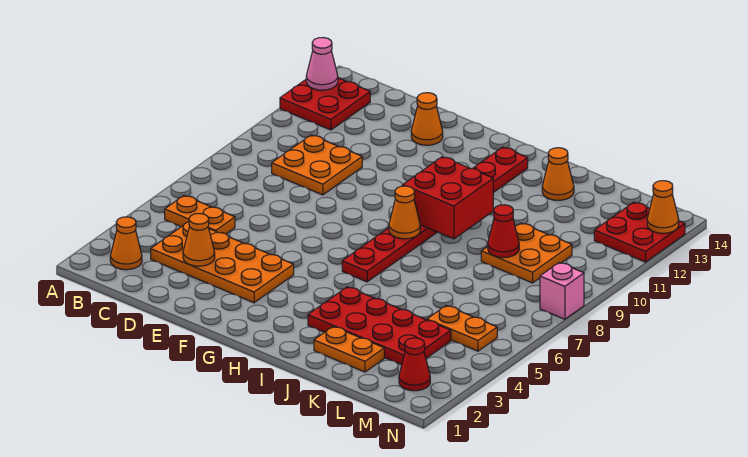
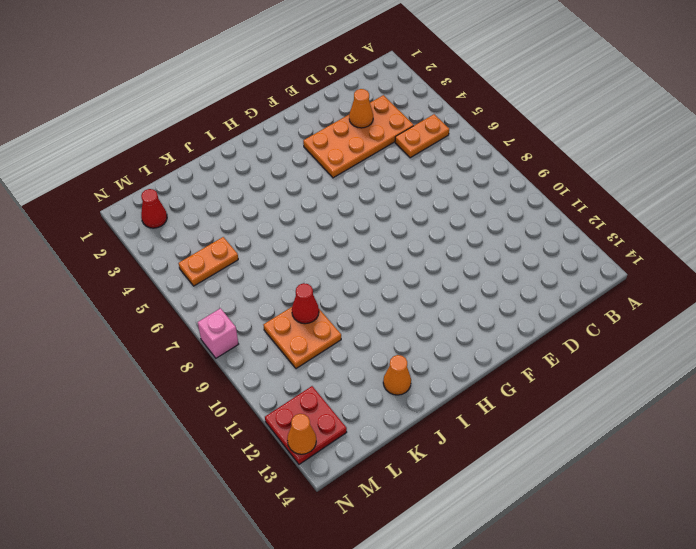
none -> red 2x2 plate [280,78,370,130]
none -> orange 1x1 cone [110,217,142,270]
none -> orange 2x2 plate [272,135,362,195]

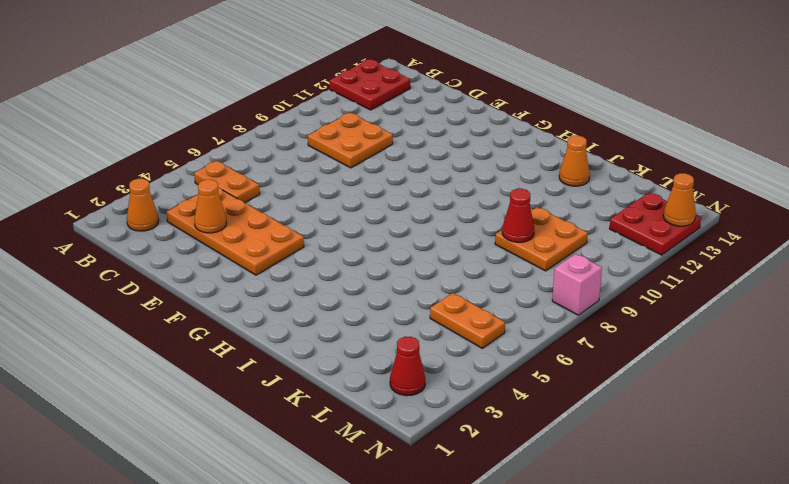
none -> orange 1x1 cone [411,93,443,145]
none -> red 1x8 plate [342,147,528,282]
none -> red 2x4 plate [308,287,451,365]

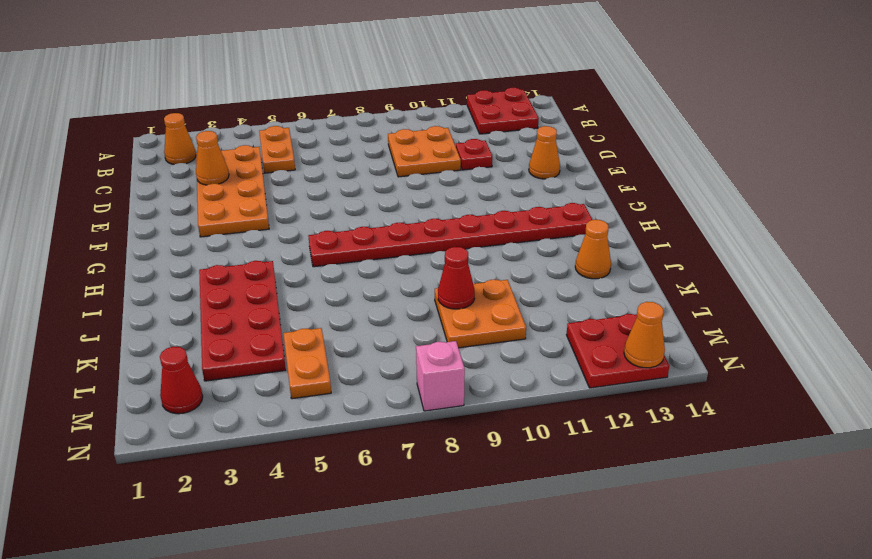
red 1x1 plate [456,139,492,170] -> none
none -> orange 1x2 plate [314,326,384,372]
none -> pink 1x1 cone [306,38,338,90]
none -> orange 1x1 cone [389,186,420,239]

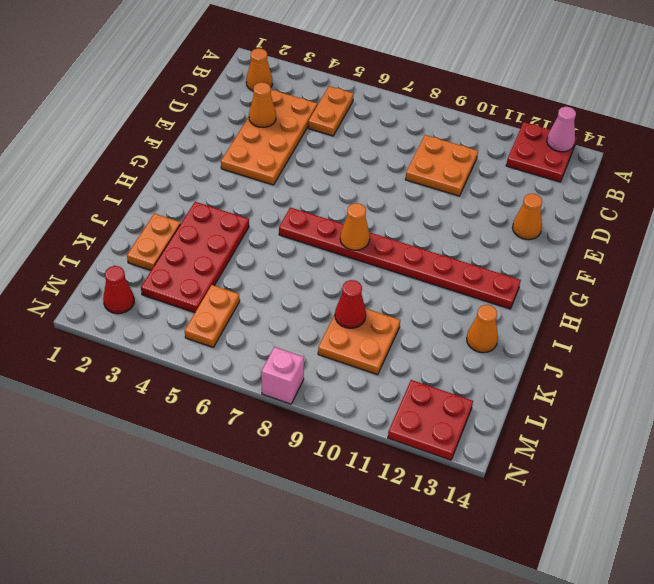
none -> red 2x2 brick [403,157,493,239]
none -> orange 1x1 cone [647,181,679,233]

